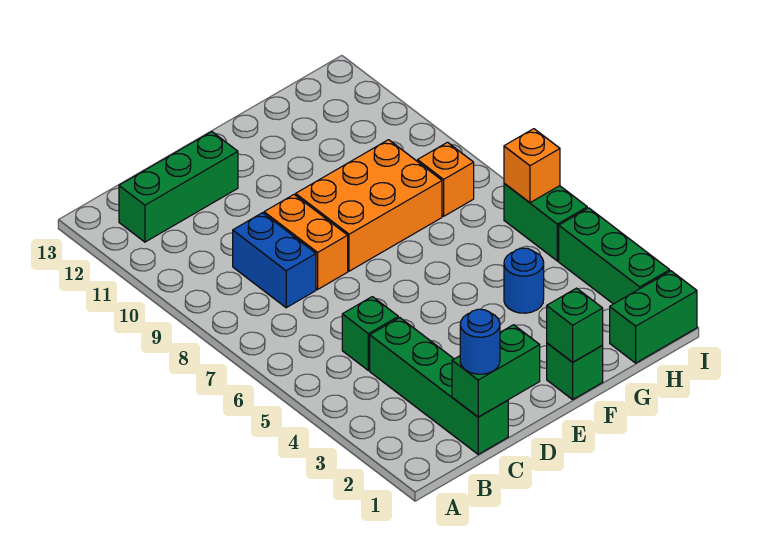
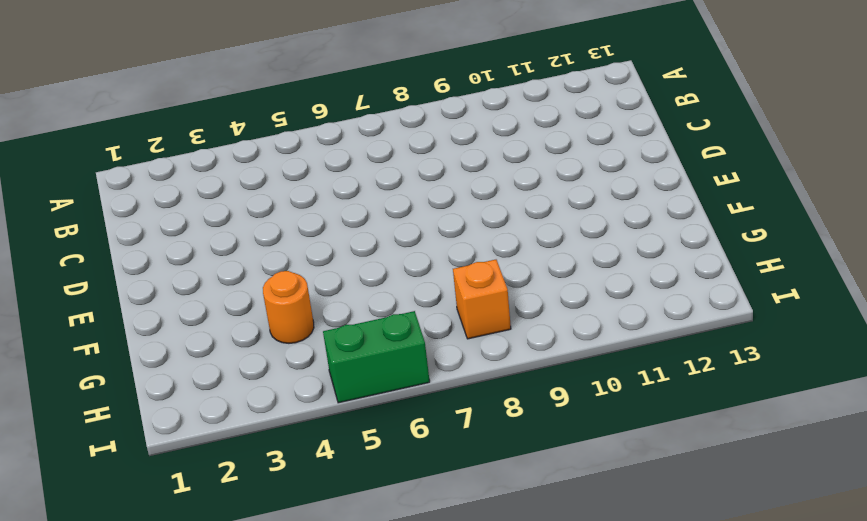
orange 1x1 round brick [263,271,314,343] -> blue 1x1 round brick [504,248,544,313]
none -> green 1x3 brick [119,132,238,242]
none -> green 1x4 brick [370,318,508,454]
none -> green 1x1 brick [342,297,398,371]

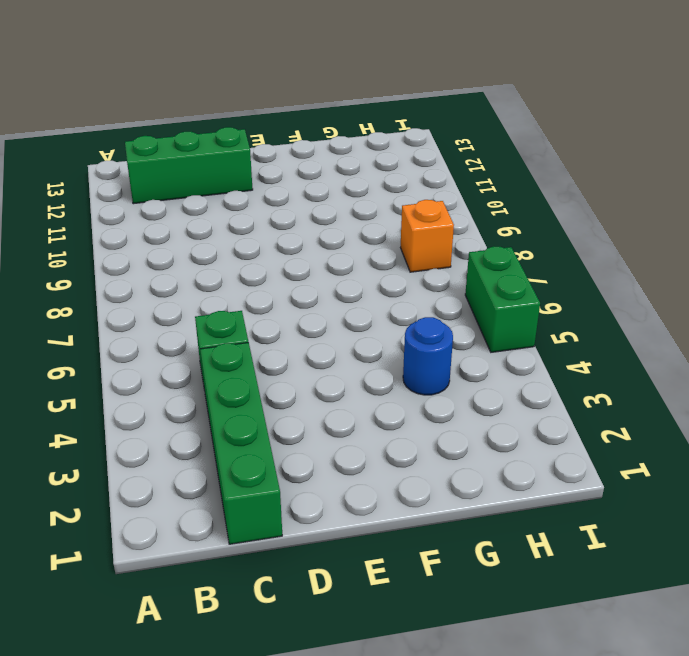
none -> blue 1x2 brick [233,213,316,308]
none -> orange 1x2 brick [264,195,348,289]
none -> orange 2x3 brick [296,140,442,271]

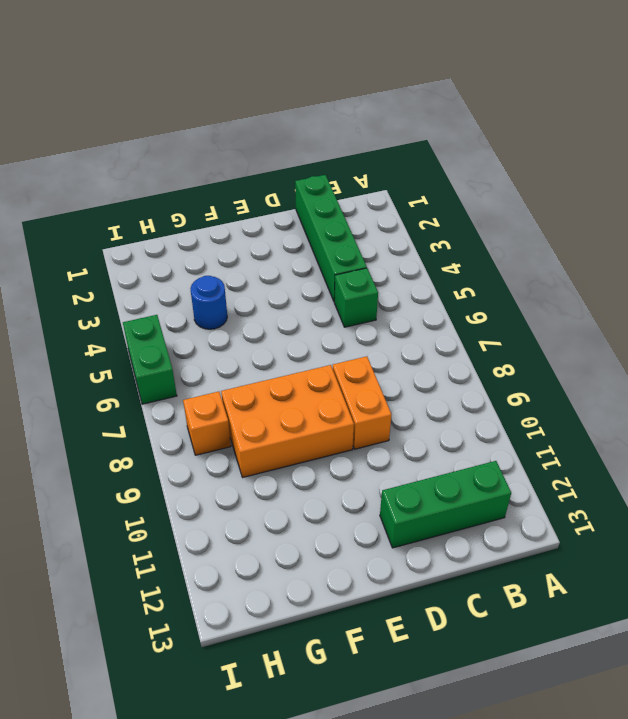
none -> blue 1x2 brick [233,213,316,308]
none -> green 1x1 brick [547,343,603,399]
none -> green 1x2 brick [610,271,697,363]

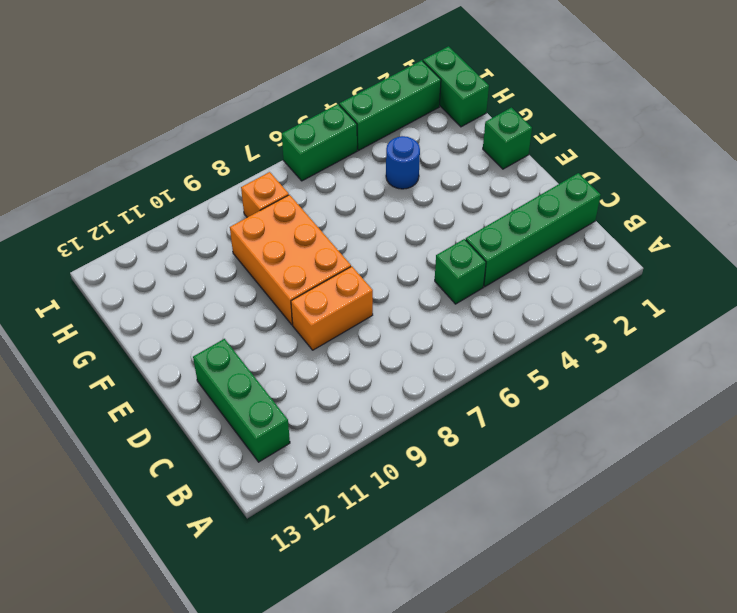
none -> blue 1x2 brick [233,213,316,308]
none -> green 1x2 brick [452,325,540,417]
none -> green 1x1 brick [547,288,603,362]

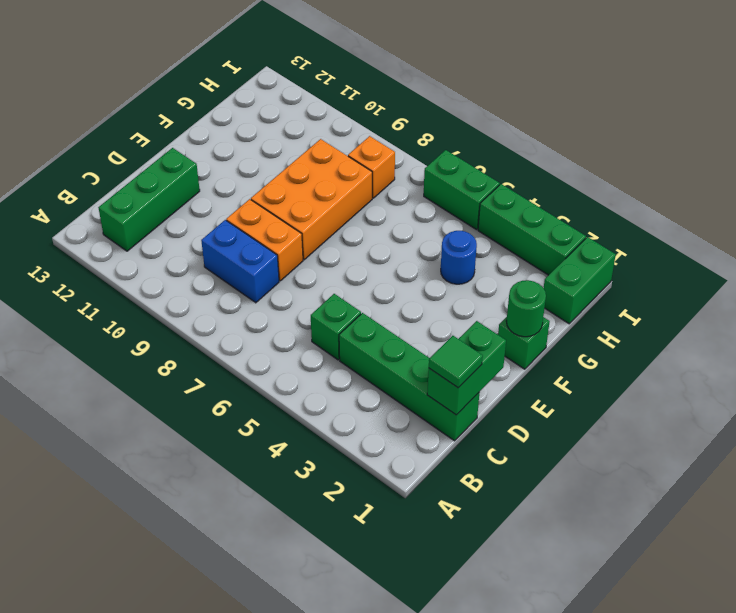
green 1x1 tile [429,336,483,388] -> blue 1x1 round brick [460,309,500,374]
green 1x1 round brick [506,280,546,337] -> green 1x1 brick [547,288,603,362]
none -> orange 1x1 brick [504,129,560,203]

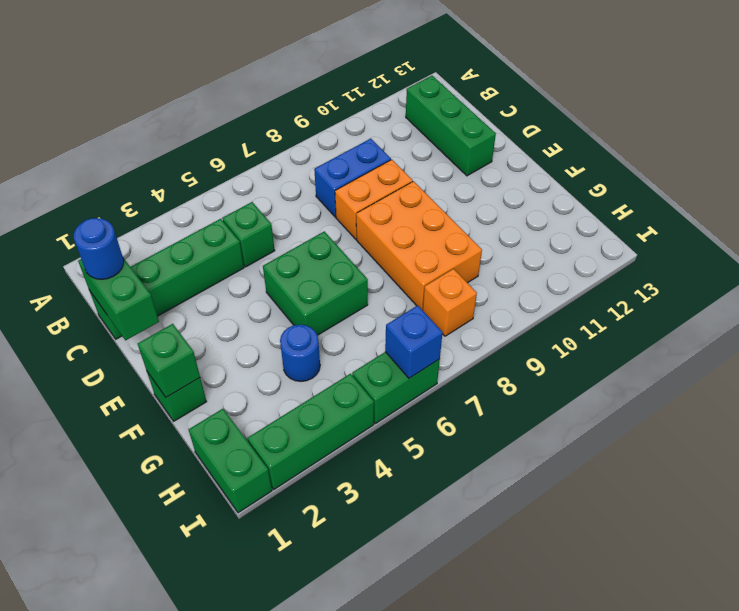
green 2x2 brick [263,231,368,335] -> none
blue 1x1 brick [385,305,443,378] -> orange 1x1 brick [504,129,560,203]

